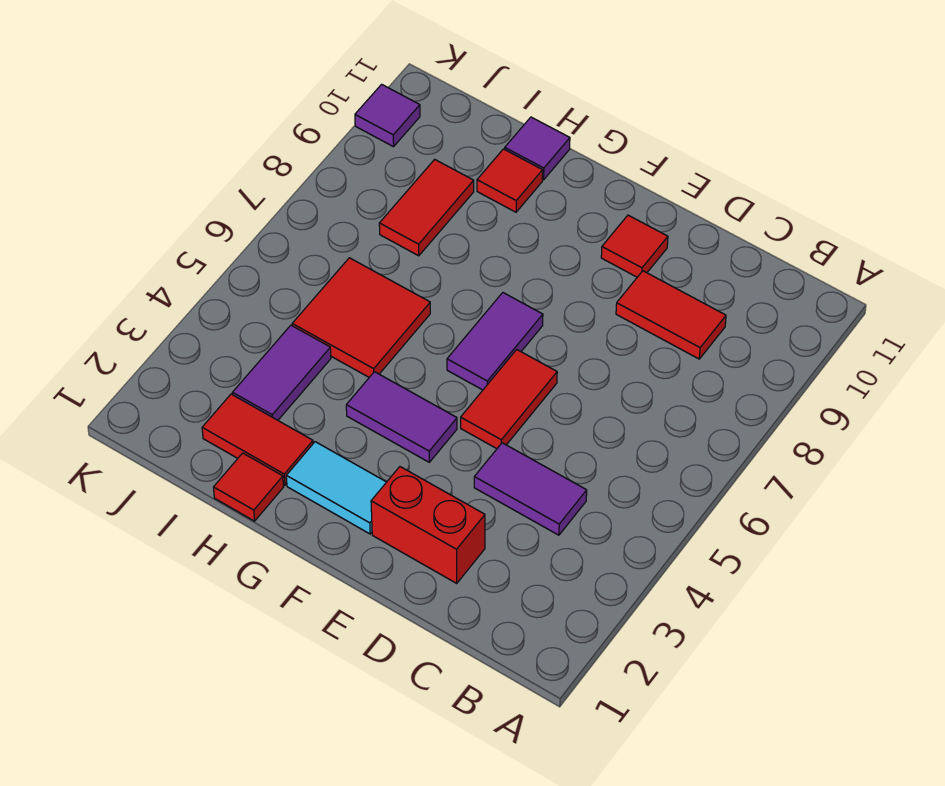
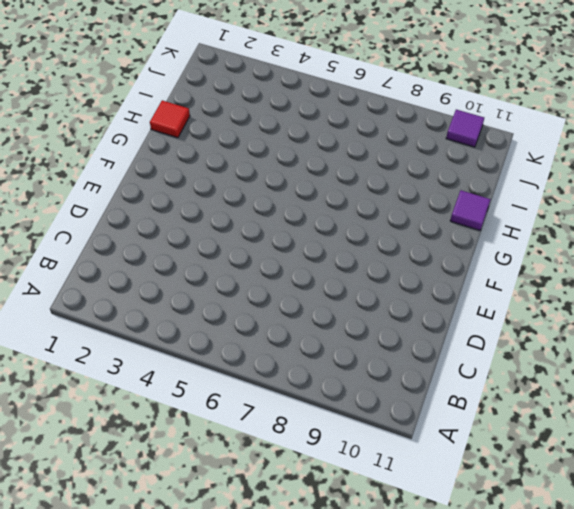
none -> purple 1x2 tile [474,443,587,535]
none -> red 1x2 tile [616,271,726,359]
none -> red 1x2 brick [371,467,485,583]

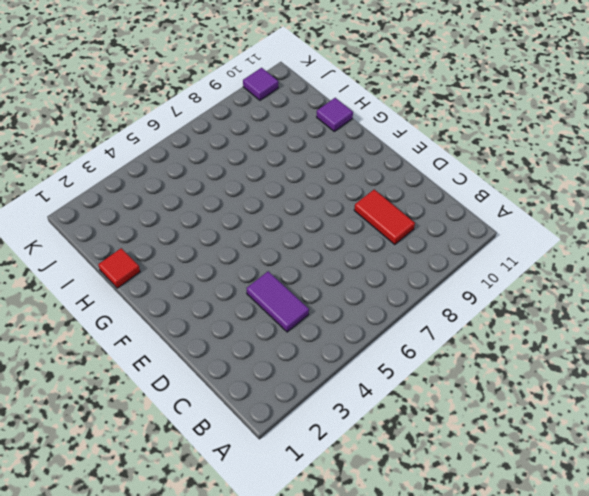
none -> red 1x2 brick [371,467,485,583]
none -> red 1x2 tile [461,350,557,449]
none -> red 1x1 tile [601,215,668,277]

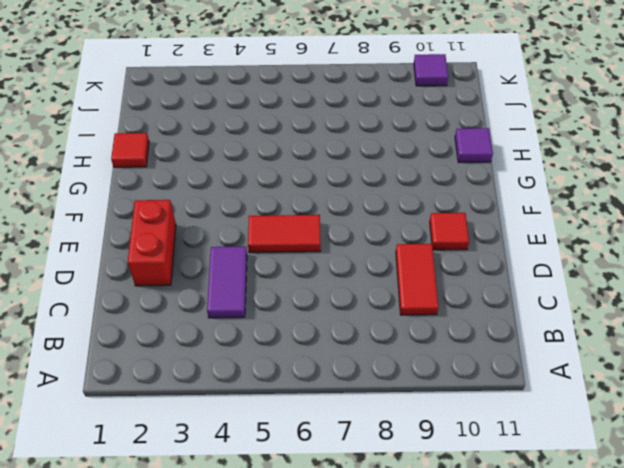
none -> cyan 1x2 tile [286,442,386,534]
none -> purple 1x2 tile [346,372,457,462]
none -> purple 1x2 tile [447,293,543,390]

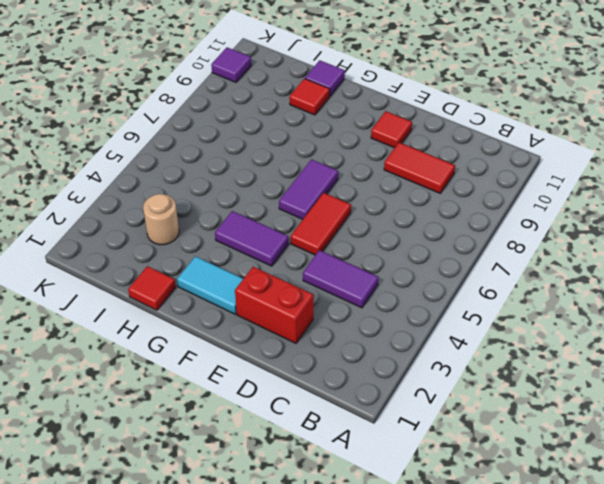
tan 1x1 round brick [143,194,179,245] -> purple 1x2 tile [233,325,331,420]
none -> red 1x2 tile [202,394,313,485]
none -> red 2x2 tile [292,258,430,377]
none -> red 1x2 tile [379,159,474,256]

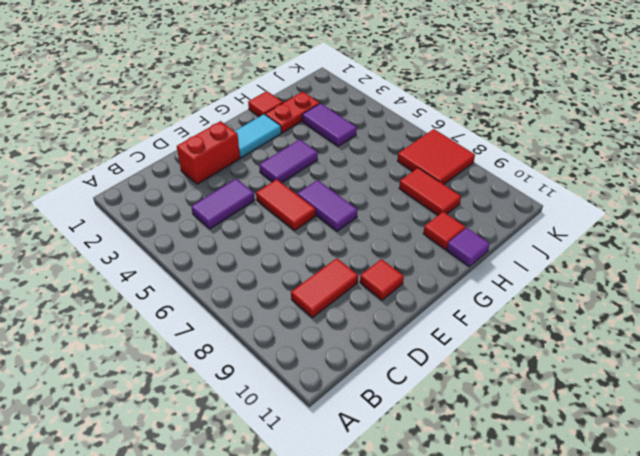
red 1x2 plate [265,92,320,133] -> red 1x2 tile [202,394,313,485]
red 2x2 tile [397,129,475,184] -> red 2x2 tile moved to [292,258,430,377]
none -> purple 1x1 tile [355,84,420,147]

